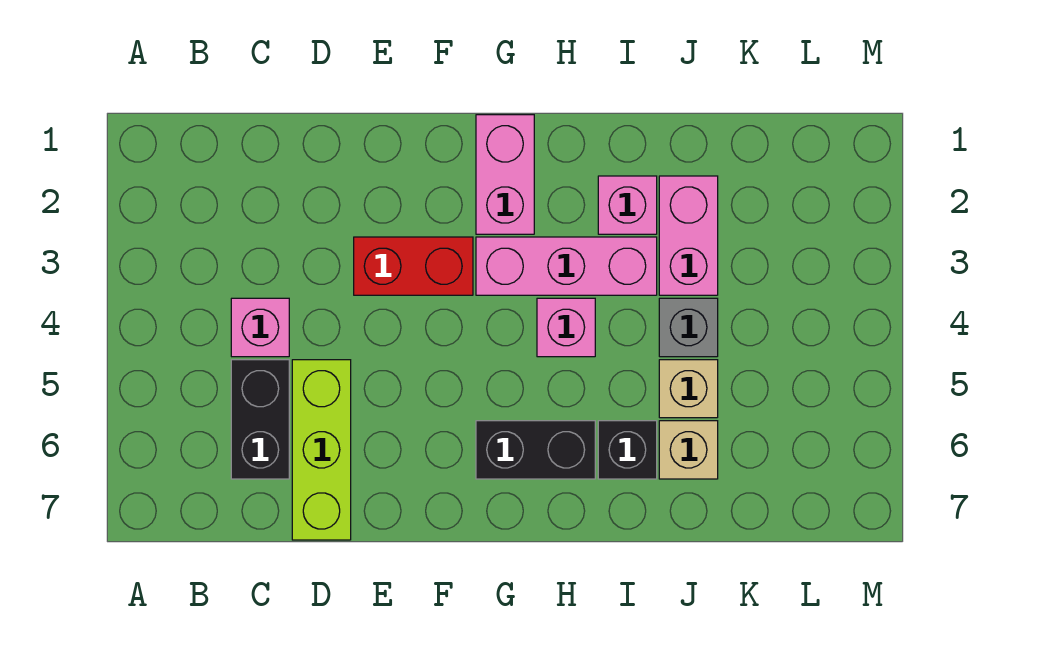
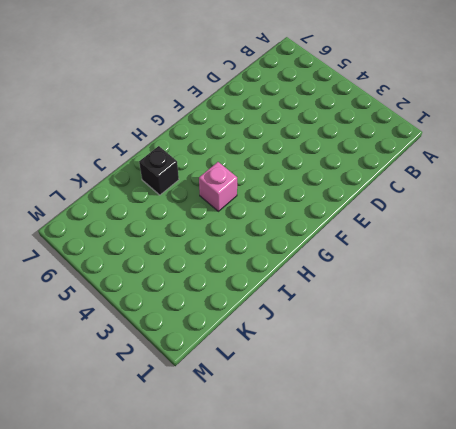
none -> pink 1x1 brick [231,298,289,357]
none -> black 1x2 brick [231,360,289,479]
none -> lime 1x3 brick [292,360,351,540]

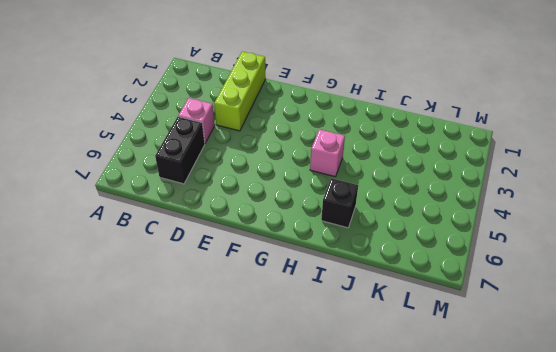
lime 1x3 brick [214,52,266,131] -> lime 1x3 brick moved to [292,360,351,540]
none -> red 1x2 brick [354,237,473,295]
none -> pink 1x2 brick [476,115,534,234]
none -> pink 1x3 brick [476,237,657,295]

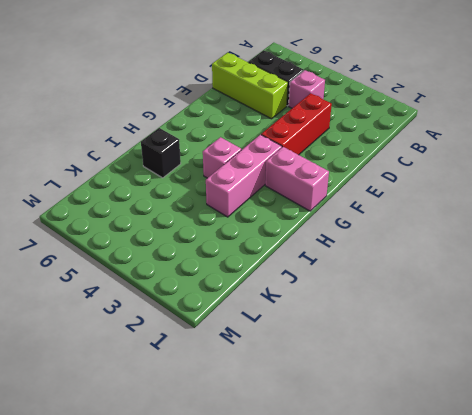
red 1x3 brick [261,93,332,155] -> red 1x2 brick [354,237,473,295]
none -> black 1x2 brick [476,421,595,479]
none -> pink 1x1 brick [598,176,657,234]
none -> pink 1x2 brick [659,176,718,295]

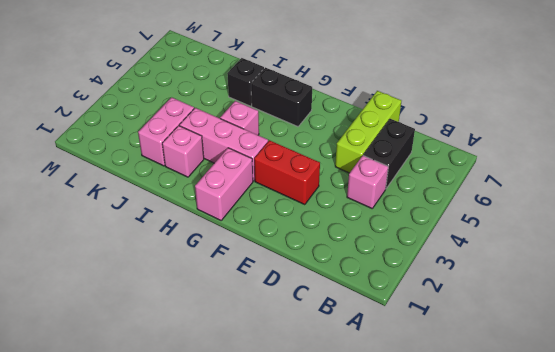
none -> grey 1x1 brick [659,298,718,357]
none -> tan 1x1 brick [659,360,718,418]
none -> tan 1x1 brick [659,421,718,479]

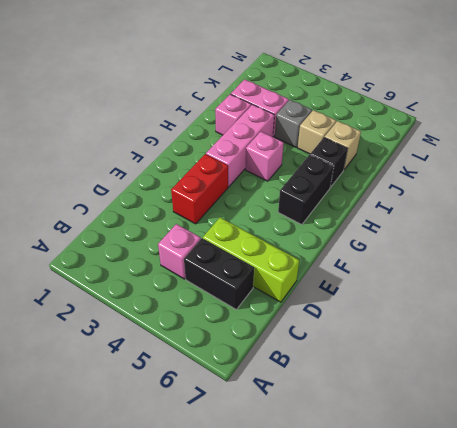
none -> pink 1x2 brick [476,115,534,234]

